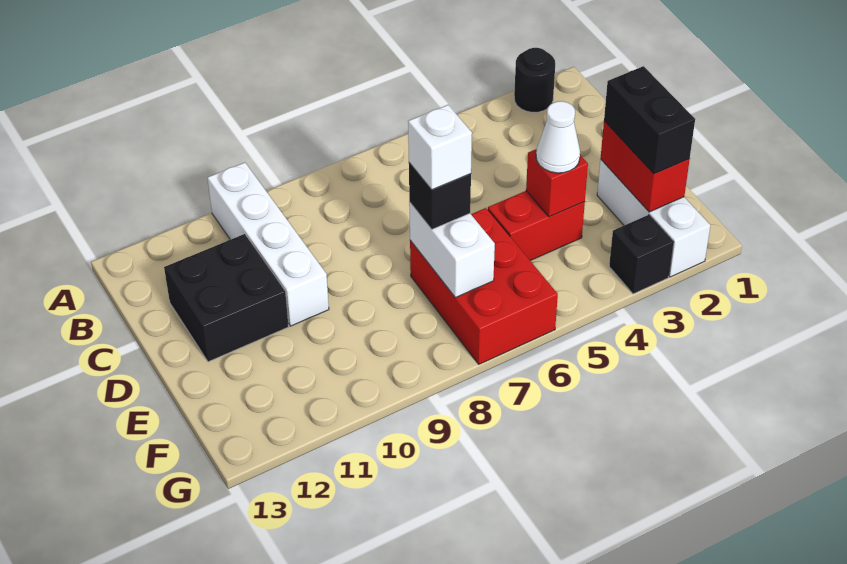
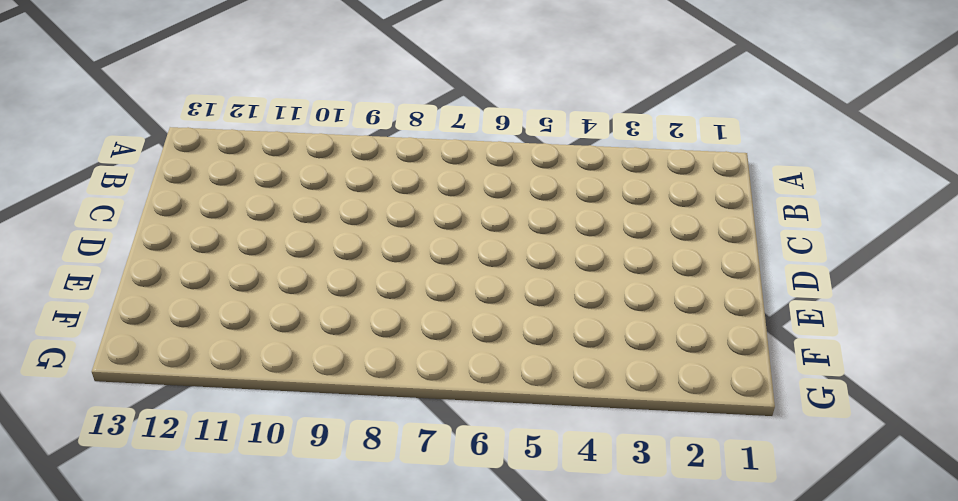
none -> black 1x1 round brick [514,48,555,112]
none -> white 1x4 brick [208,163,329,326]
none -> black 2x2 brick [164,234,289,362]

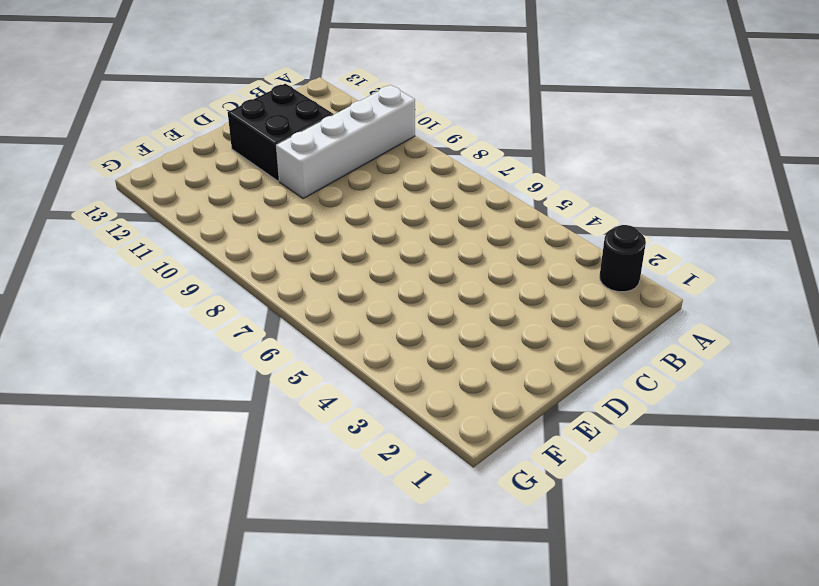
none -> white 1x3 brick [597,159,710,277]
none -> red 1x2 brick [488,191,585,261]
none -> red 2x3 brick [410,208,558,364]

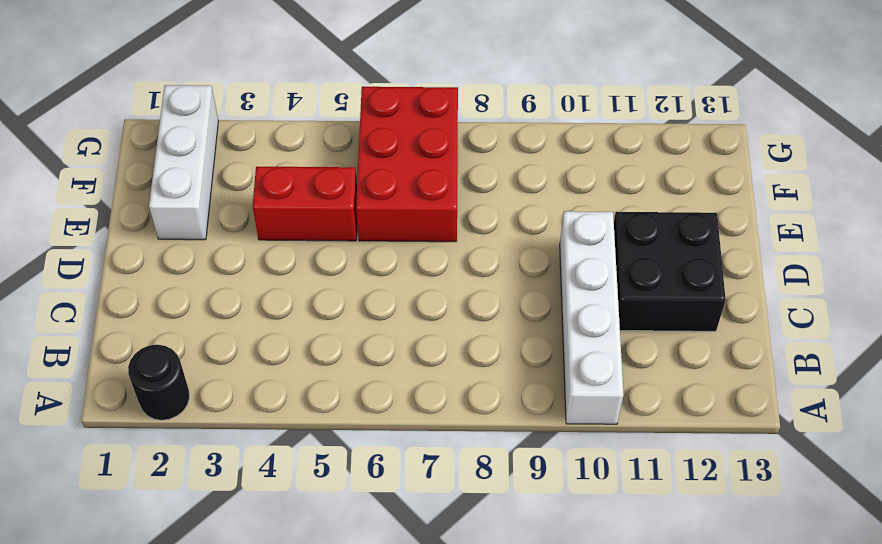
none -> black 1x1 brick [609,215,673,294]
none -> red 1x2 brick [601,121,690,212]
none -> red 1x1 brick [526,149,588,217]

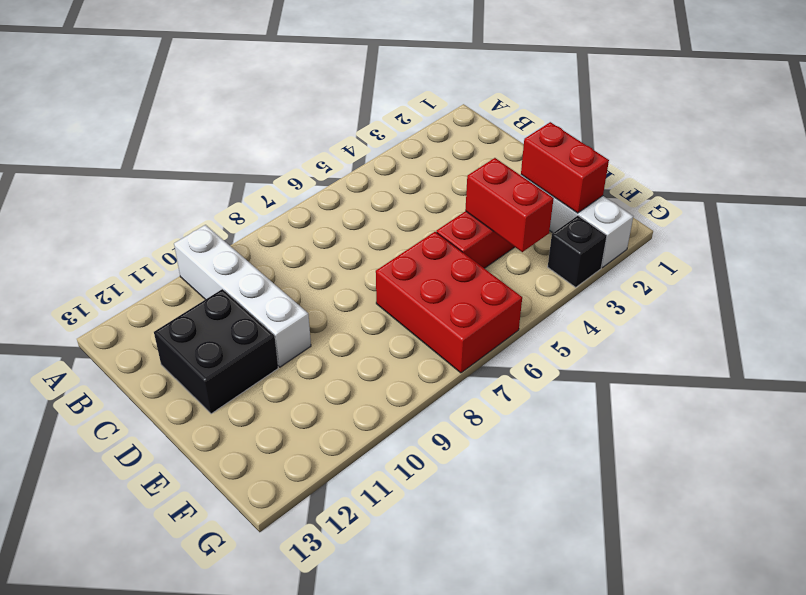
red 1x2 brick [465,158,554,252] -> red 1x1 brick [526,149,588,217]
none -> black 1x1 round brick [514,48,555,112]
none -> white 1x2 brick [409,202,495,298]
none -> black 1x2 brick [604,66,695,174]

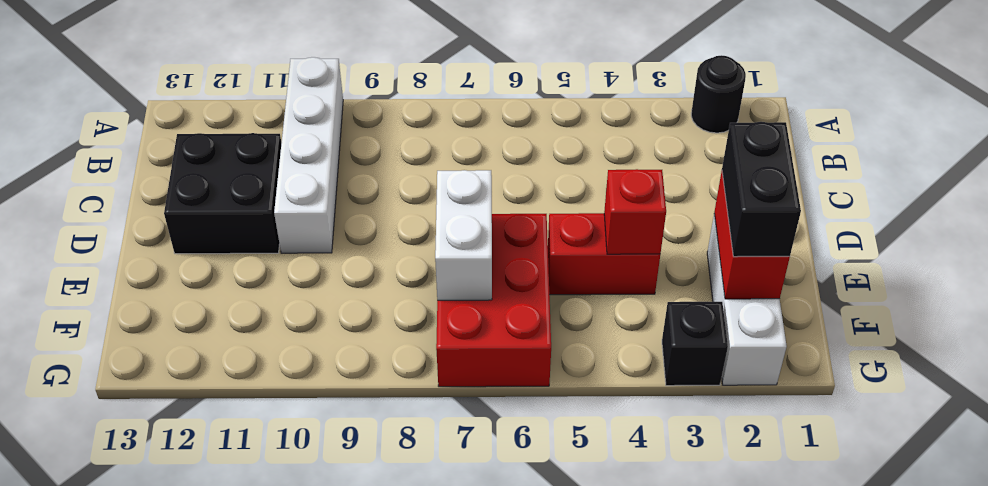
none -> white 1x1 cone [536,101,580,173]
none -> black 1x1 brick [409,163,471,229]
none -> white 1x1 brick [408,105,472,190]

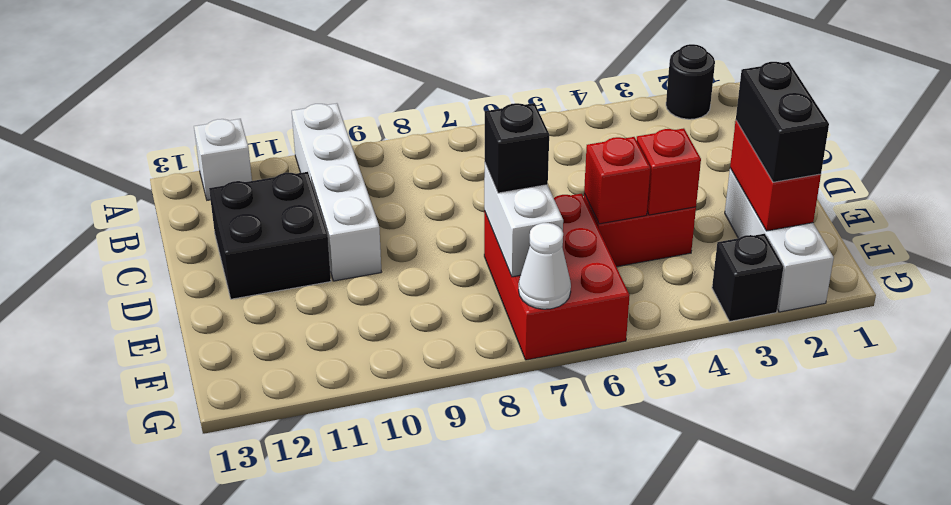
white 1x1 brick [194,119,252,200] -> white 1x1 brick moved to [408,105,472,190]
red 1x1 brick [584,137,650,224] -> none
white 1x1 cone [519,223,571,309] -> white 1x1 cone moved to [536,101,580,173]

